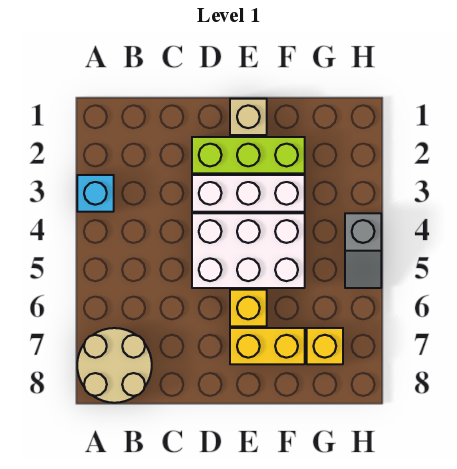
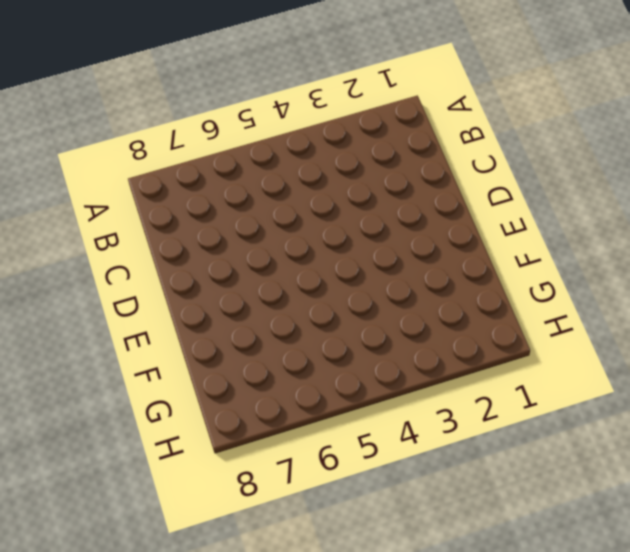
none -> cyan 1x1 brick [77,175,114,212]
none -> tan 2x2 round brick [77,328,152,403]

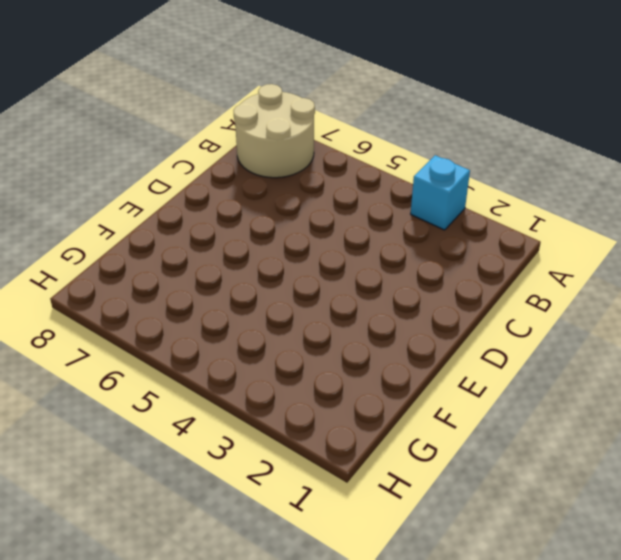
none -> lime 1x3 brick [192,137,305,173]
none -> white 1x3 brick [192,175,305,212]

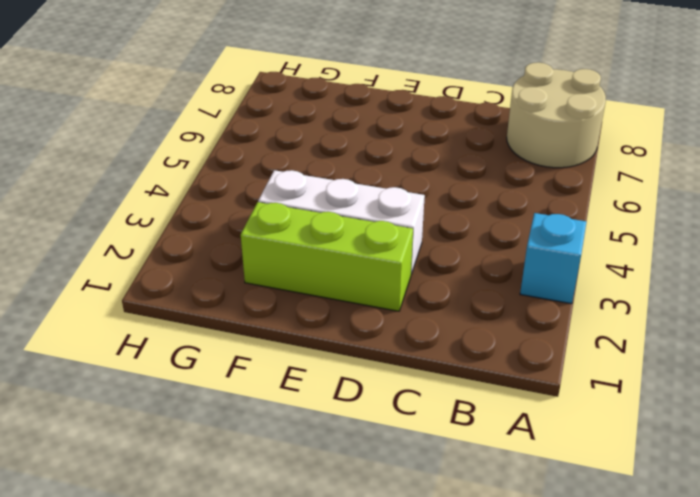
none -> white 2x3 brick [192,213,305,288]
none -> tan 1x1 brick [230,99,267,135]

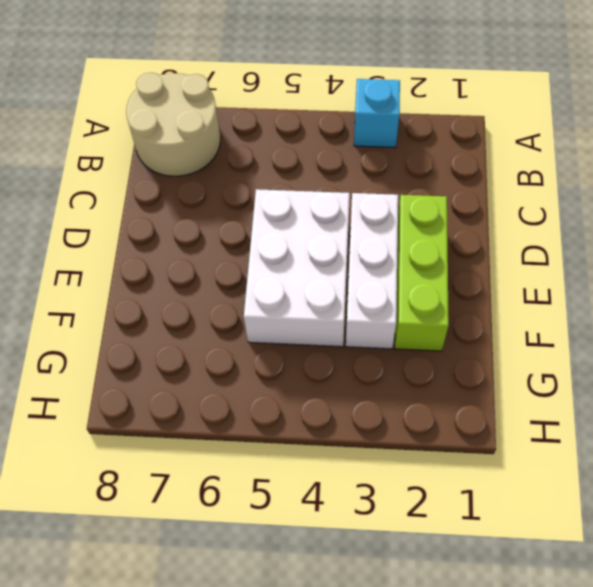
none -> tan 1x1 brick [230,99,267,135]
none -> yellow 1x1 brick [230,290,267,326]

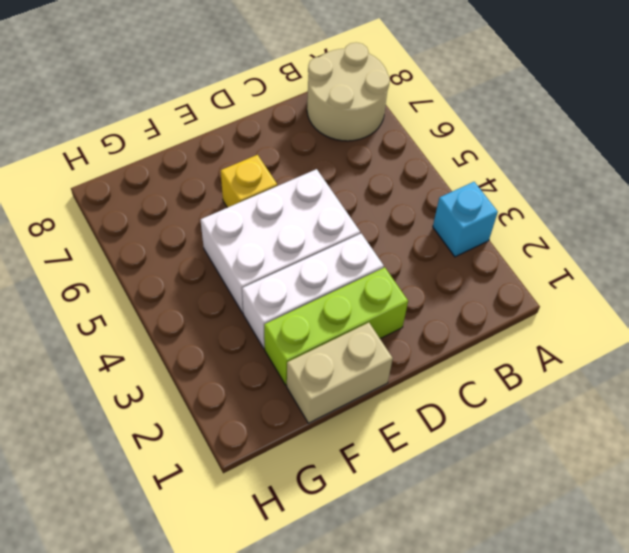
tan 1x2 brick [287,323,393,423] -> tan 1x1 brick [230,99,267,135]
none -> yellow 1x2 brick [230,328,305,364]
none -> yellow 1x1 brick [307,328,343,364]

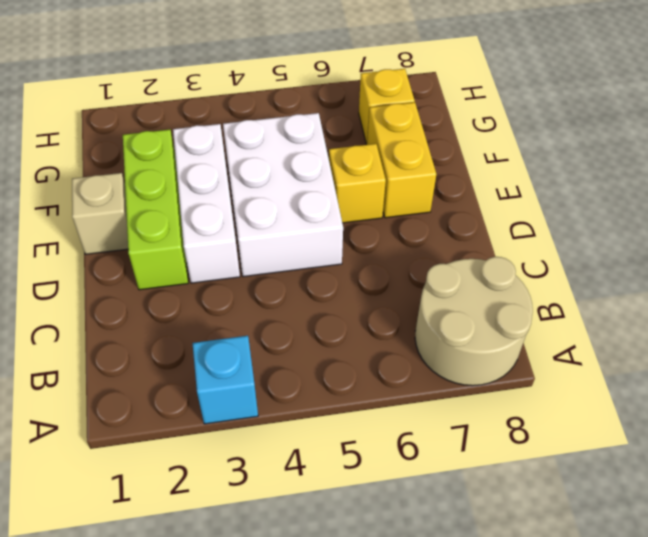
none -> grey 1x2 slope [345,213,381,288]

